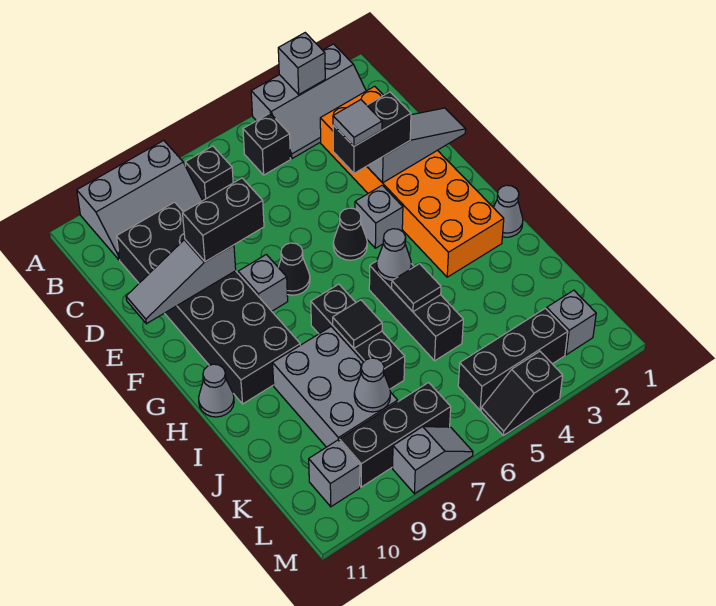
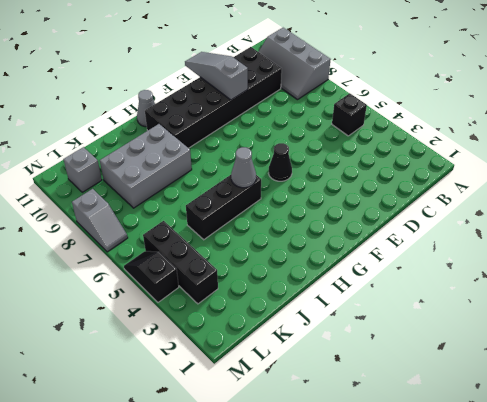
none -> grey 2x3 slope [251,44,366,159]
none -> black 1x1 brick [185,146,233,200]
none -> orange 2x6 brick [320,86,504,277]
none -> grey 1x1 brick [355,185,403,248]

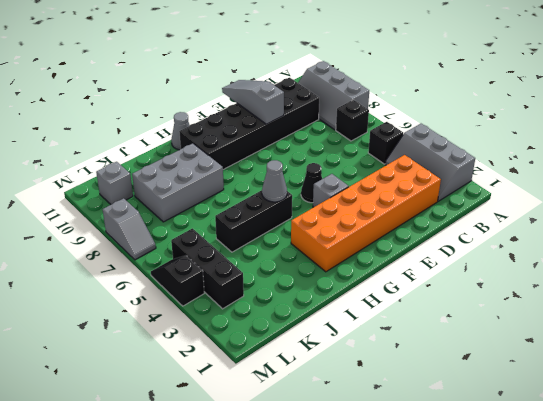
none -> black 1x1 cone [278,243,310,295]
none -> grey 1x1 brick [238,254,288,311]
none -> grey 1x1 cone [493,185,523,237]
none -> black 1x3 brick [311,284,405,389]

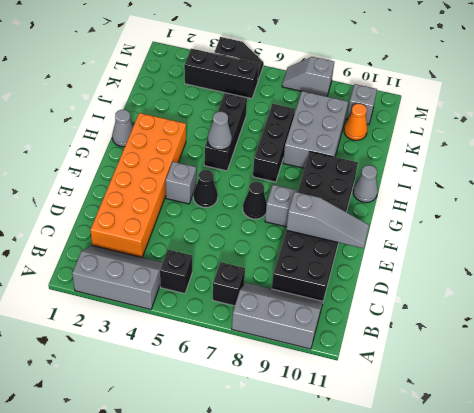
orange 1x1 cone [344,104,367,140] -> none
none -> grey 1x1 brick [547,290,596,355]
none -> black 1x3 brick [339,382,451,487]
none -> grey 1x1 brick [278,33,325,94]
none -> grey 1x3 slope [367,108,466,183]

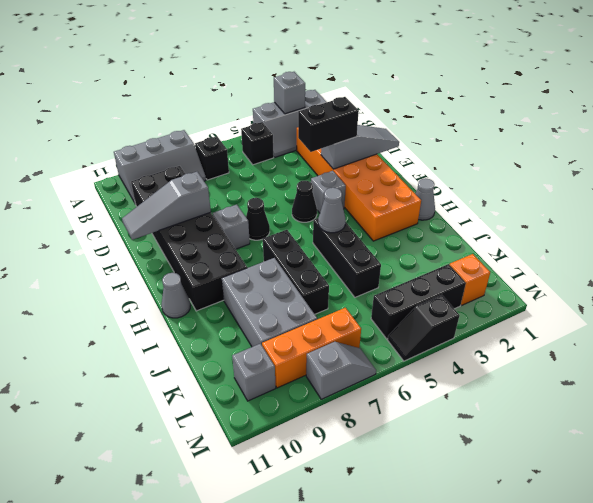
orange 1x1 brick [450,254,490,305] -> grey 1x1 brick [547,290,596,355]
orange 1x3 brick [262,308,361,388] -> black 1x3 brick [339,382,451,487]
none -> black 1x1 tile [392,264,441,312]
none -> black 1x1 tile [333,300,382,348]
none -> grey 1x1 cone [354,358,391,412]
none -> black 1x2 brick [182,178,264,262]

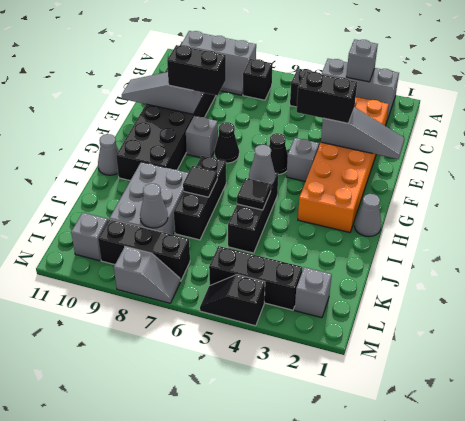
none -> grey 1x1 tile [333,100,382,146]

